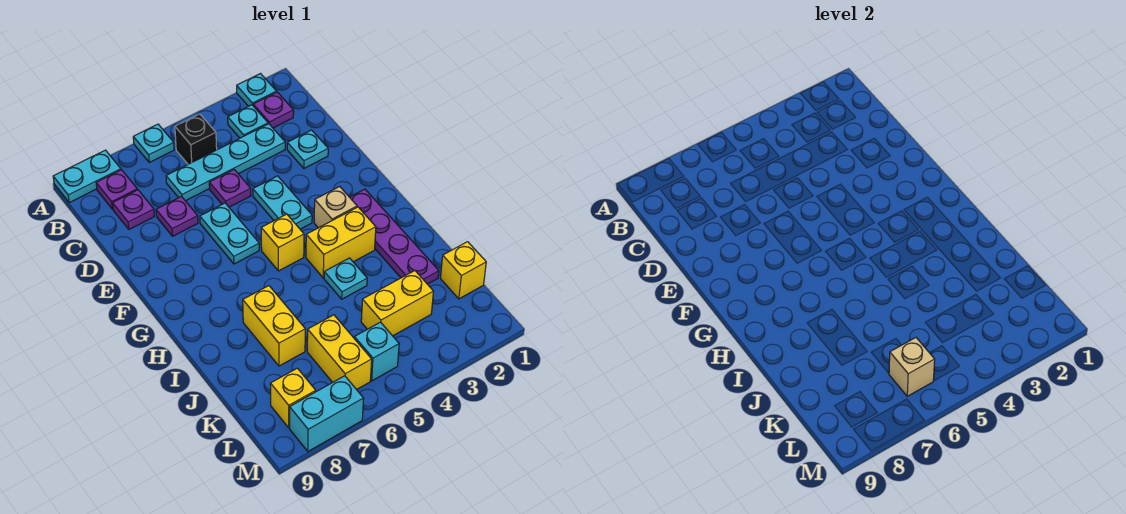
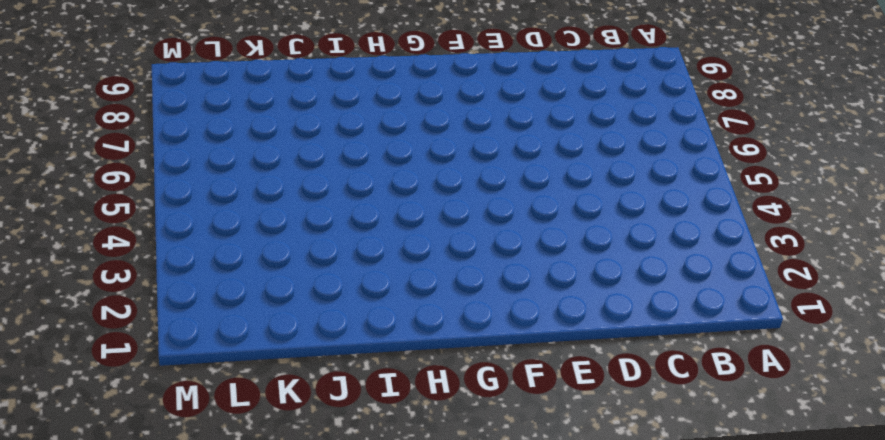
none -> cyan 1x1 plate [237,74,277,106]
none -> cyan 1x1 plate [133,124,174,162]
none -> cyan 1x2 plate [53,150,121,203]

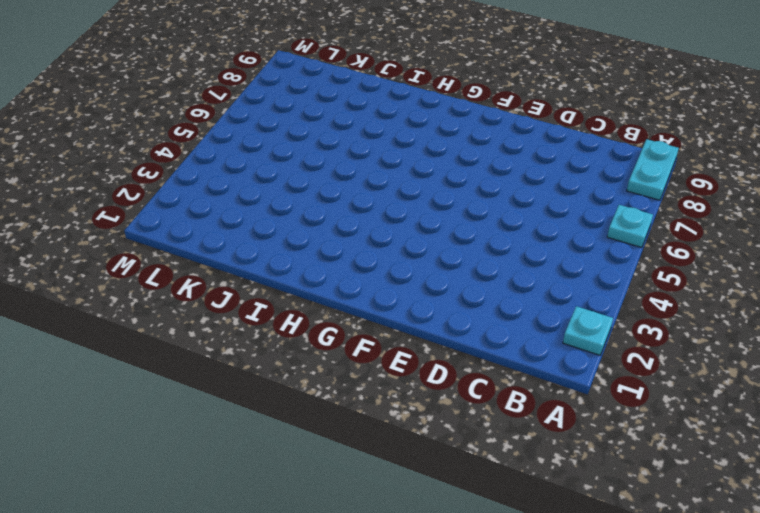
none -> purple 1x1 plate [253,92,294,128]
none -> cyan 1x1 plate [228,105,268,138]
none -> black 1x1 brick [175,114,217,164]

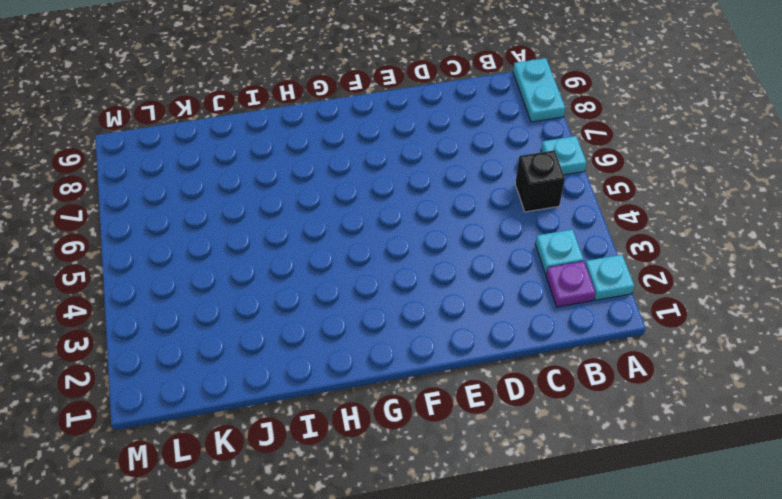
none -> purple 1x1 plate [96,170,137,209]
none -> cyan 1x4 plate [166,124,285,201]
none -> purple 1x1 plate [113,190,154,229]

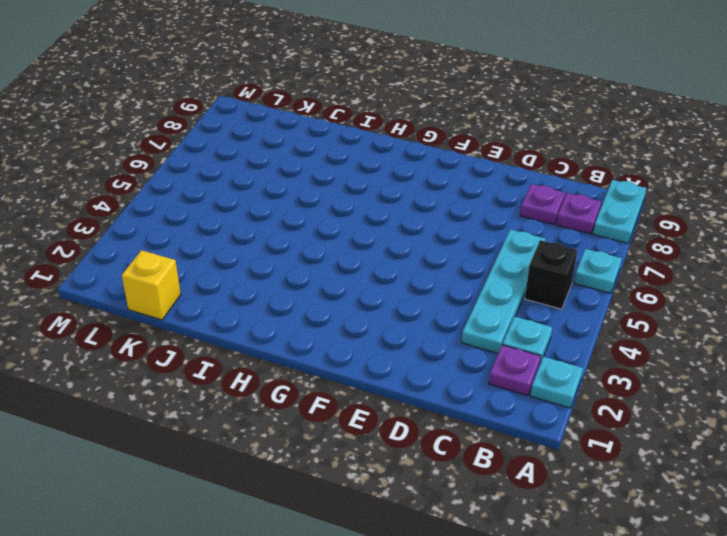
none -> cyan 1x1 plate [287,130,328,168]
none -> purple 1x1 plate [209,170,251,207]
none -> purple 1x1 plate [156,196,198,236]

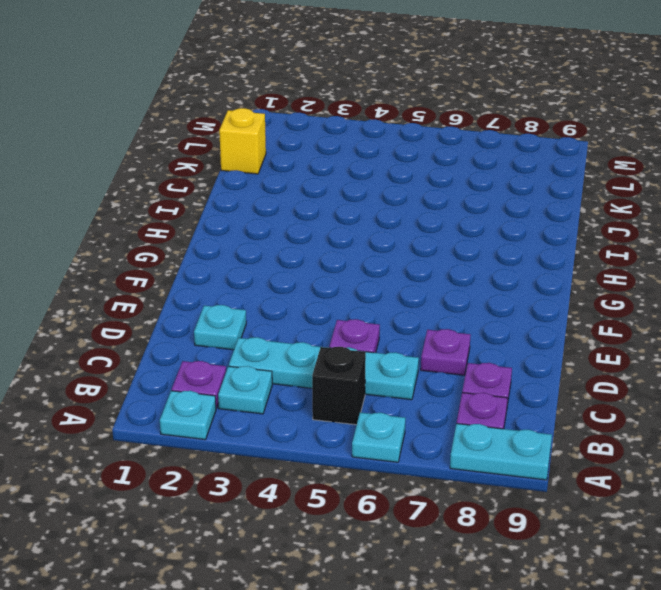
none -> cyan 1x2 plate [253,176,312,229]
none -> cyan 1x2 plate [200,203,259,264]
none -> purple 1x4 plate [350,189,439,284]

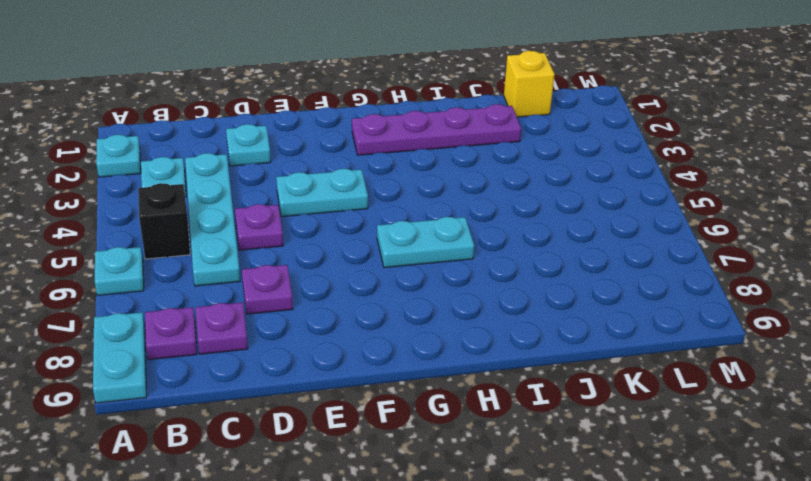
cyan 1x2 plate [377,217,474,268] -> cyan 1x2 plate moved to [200,203,259,264]
none -> purple 1x1 plate [253,92,294,128]
none -> tan 1x1 brick [314,186,357,228]
none -> yellow 1x1 brick [261,214,304,271]

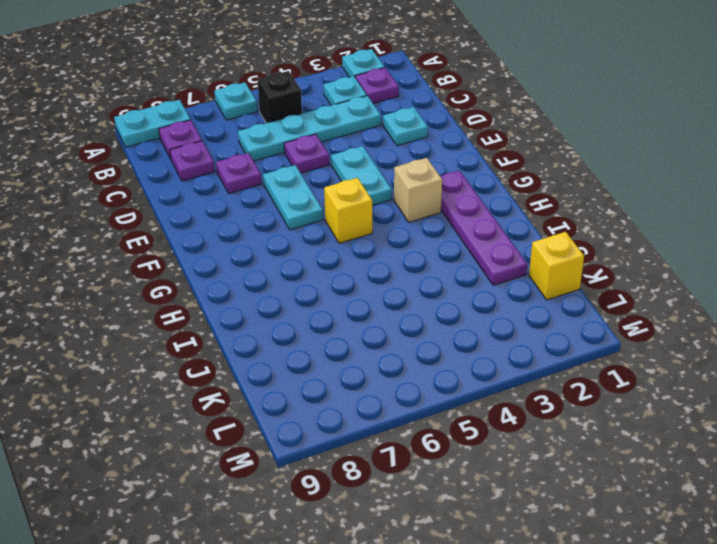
none -> yellow 1x2 brick [306,207,376,278]
none -> cyan 1x1 plate [324,258,367,299]
none -> yellow 1x2 brick [243,286,305,366]

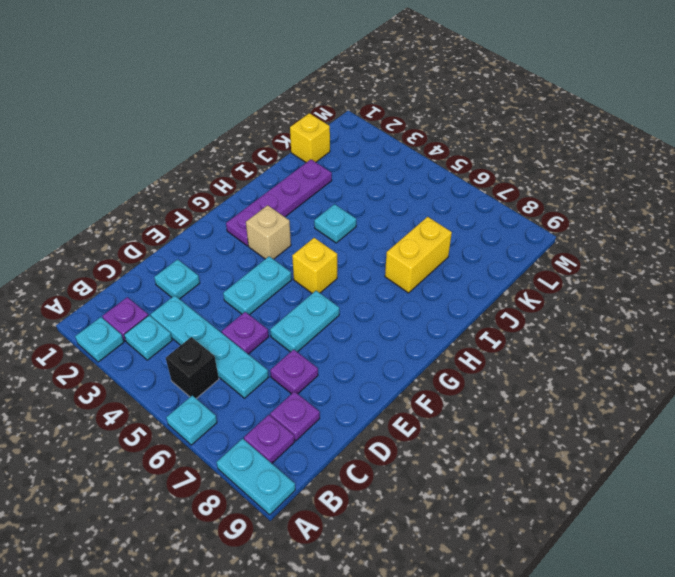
none -> yellow 1x2 brick [306,207,376,278]
none -> yellow 1x2 brick [361,270,434,336]
none -> yellow 1x2 brick [307,315,372,390]

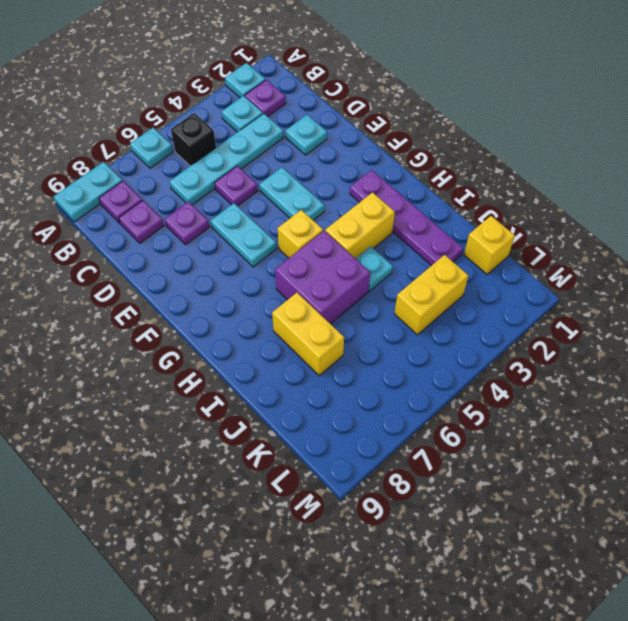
purple 2x2 brick [275,231,370,324] -> none
none -> tan 1x1 brick [314,186,357,228]
none -> yellow 1x2 brick [307,315,372,390]
none -> cyan 1x1 brick [354,322,399,381]

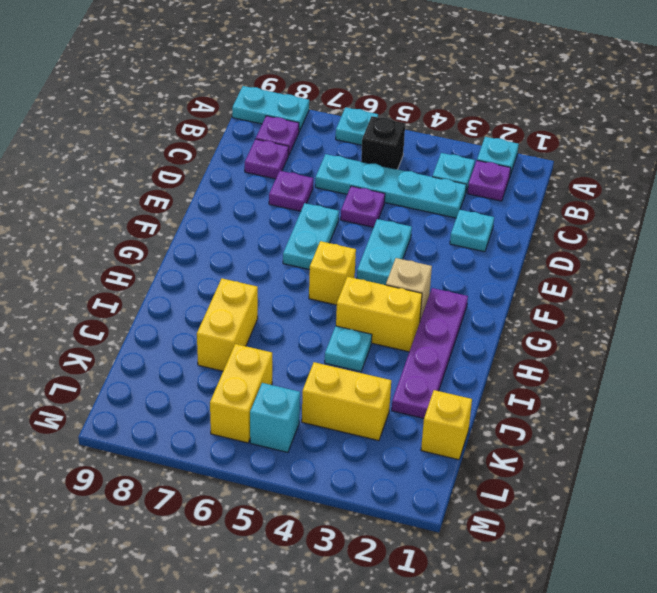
none -> yellow 1x1 brick [270,368,316,428]
none -> cyan 1x2 brick [290,376,364,451]
none -> tan 1x1 brick [889,338,935,396]

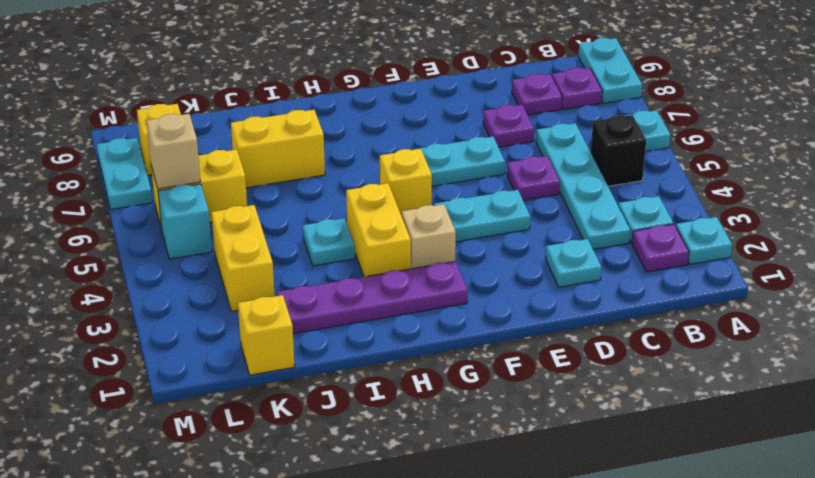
cyan 1x2 plate [97,138,152,209] -> cyan 1x2 brick [290,376,364,451]

